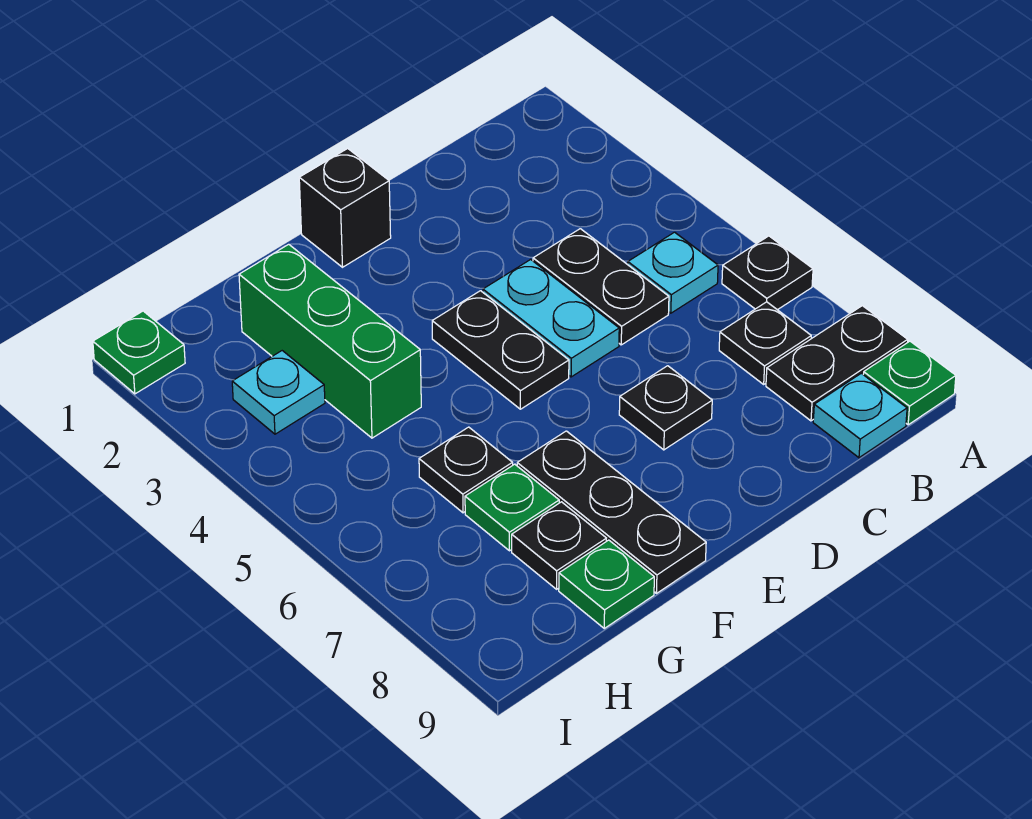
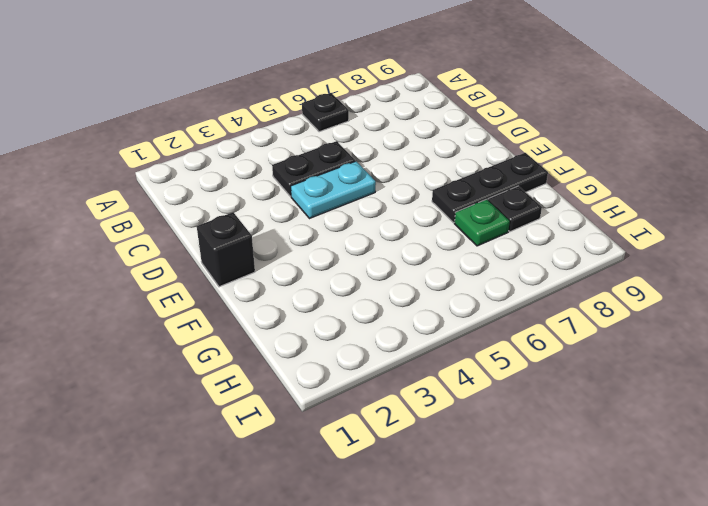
none -> black 1x2 plate [766,306,908,421]
none -> green 1x1 plate [863,341,956,425]
none -> cyan 1x1 plate [628,232,718,313]

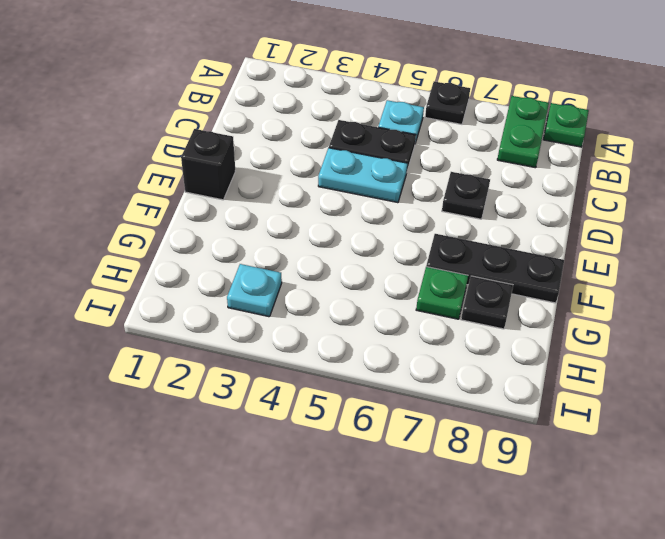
green 1x2 plate [497,96,549,168] -> black 1x2 plate [766,306,908,421]
none -> black 1x1 plate [719,302,811,384]
none -> cyan 1x1 plate [813,373,907,458]
none -> black 1x2 plate [432,291,569,409]

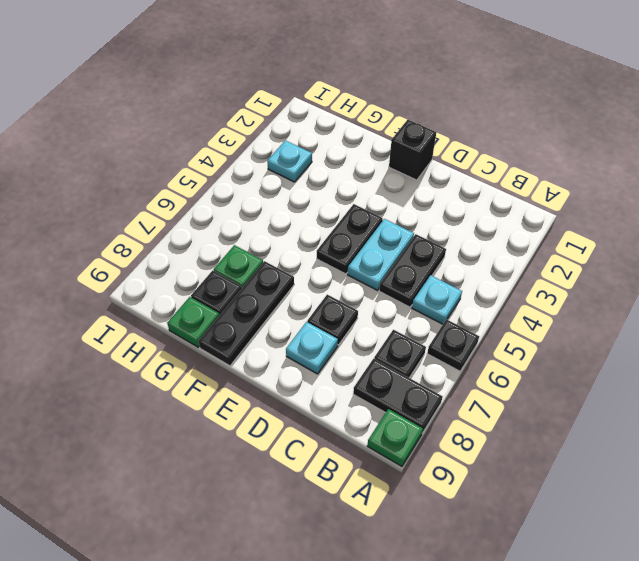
cyan 1x1 plate [286,322,338,374] -> cyan 1x1 plate moved to [813,373,907,458]
none -> green 1x3 brick [239,244,421,438]
none -> black 1x1 plate [419,427,513,513]
none -> green 1x1 plate [93,311,185,394]

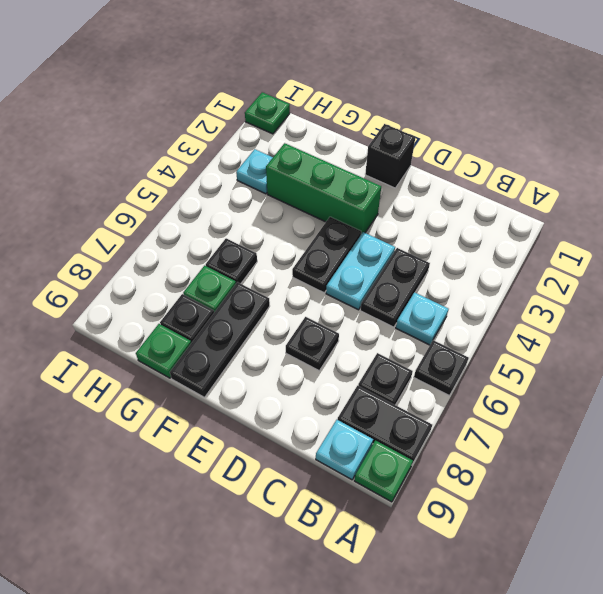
green 1x3 brick [266,143,381,234] -> green 1x3 brick turned to [239,244,421,438]

